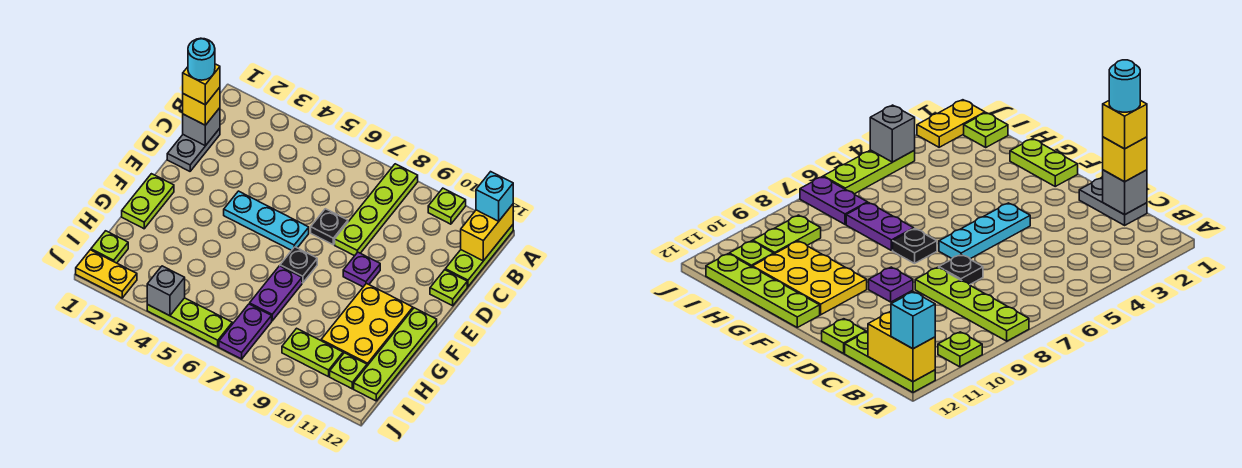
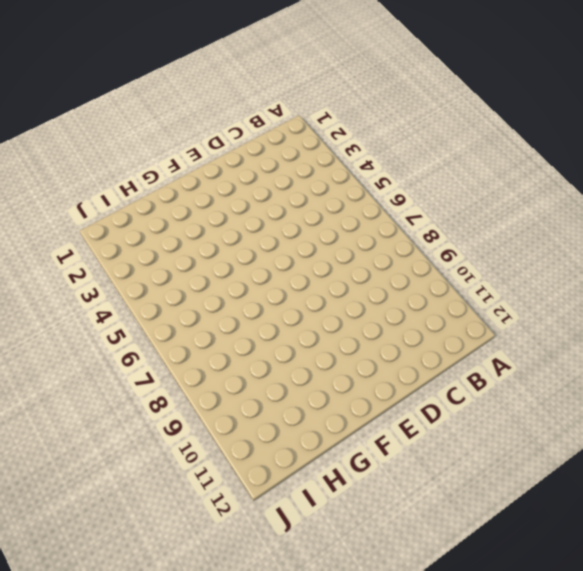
none -> lime 1x4 plate [335,164,418,256]
none -> lime 1x1 plate [428,188,466,224]
none -> lime 1x3 plate [445,225,513,287]

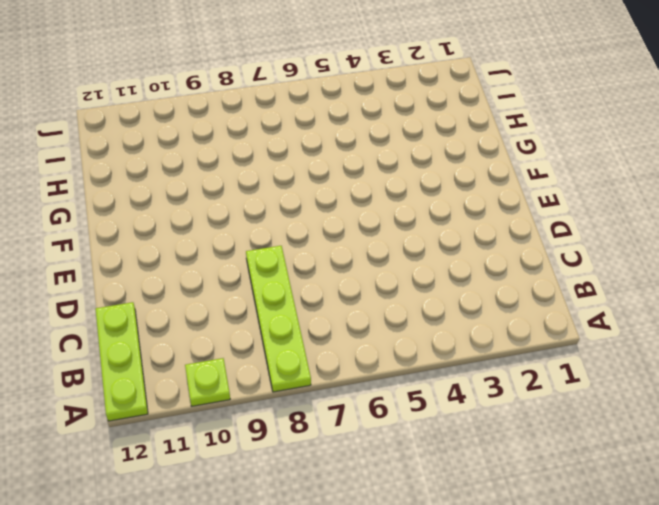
none -> grey 1x2 plate [167,128,220,171]
none -> black 1x1 plate [311,209,348,245]
none -> lime 1x1 plate [430,270,467,306]

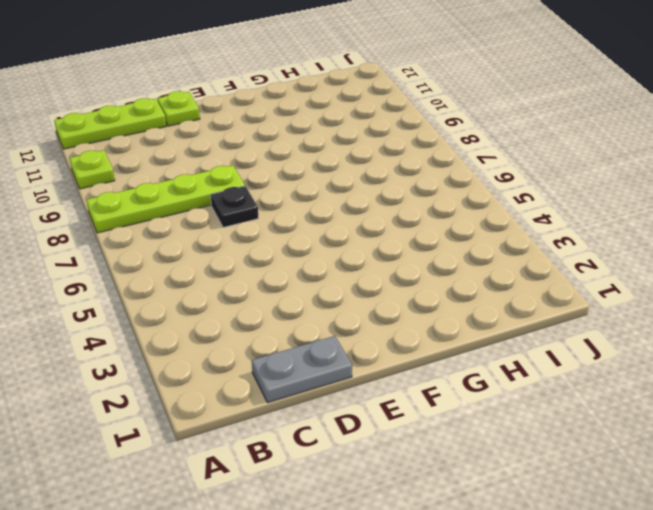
none -> cyan 1x3 plate [224,191,309,250]
none -> purple 1x1 plate [343,252,380,287]
none -> lime 1x2 plate [122,174,174,229]

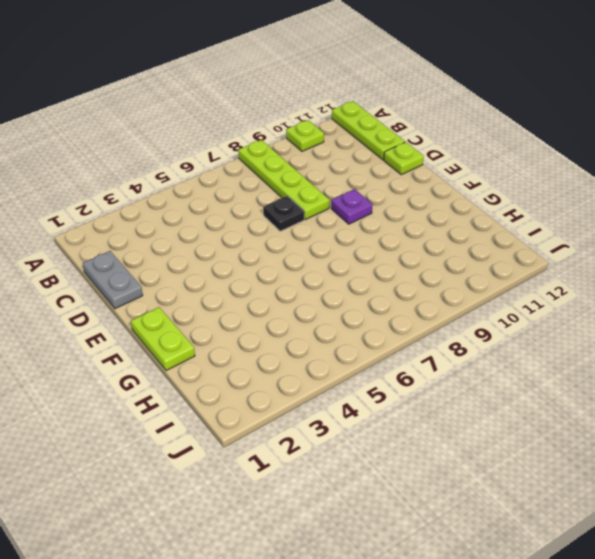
none -> cyan 1x3 plate [224,191,309,250]
none -> black 1x1 plate [280,247,317,283]
none -> yellow 2x3 plate [321,283,413,366]

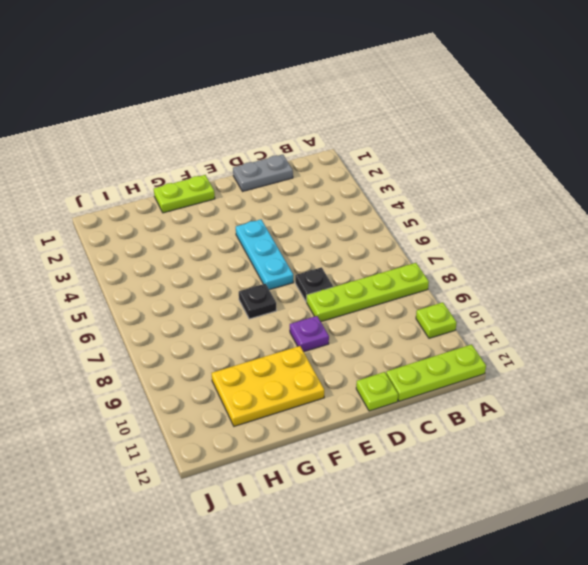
none -> lime 1x4 plate [354,308,437,401]
none -> purple 1x2 plate [250,266,302,321]
none -> lime 1x1 plate [91,231,128,263]

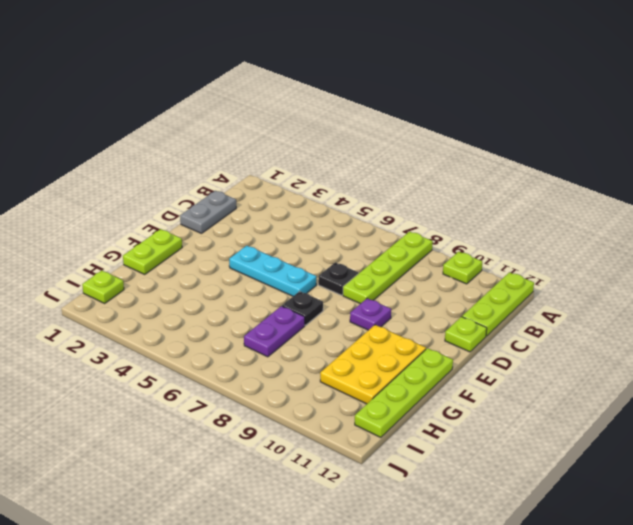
none -> purple 1x2 plate [219,304,272,359]
none -> lime 1x2 plate [282,328,343,377]
none -> lime 1x1 plate [330,353,367,389]

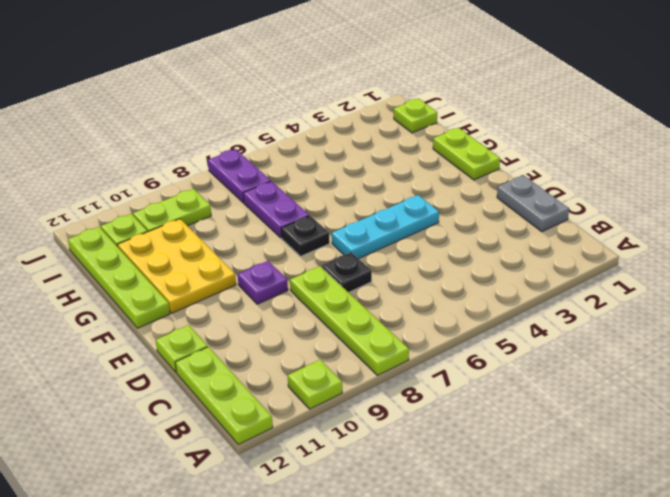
none -> yellow 1x2 plate [76,250,137,298]
none -> lime 1x3 plate [147,298,232,347]
none -> yellow 1x2 brick [461,204,513,261]

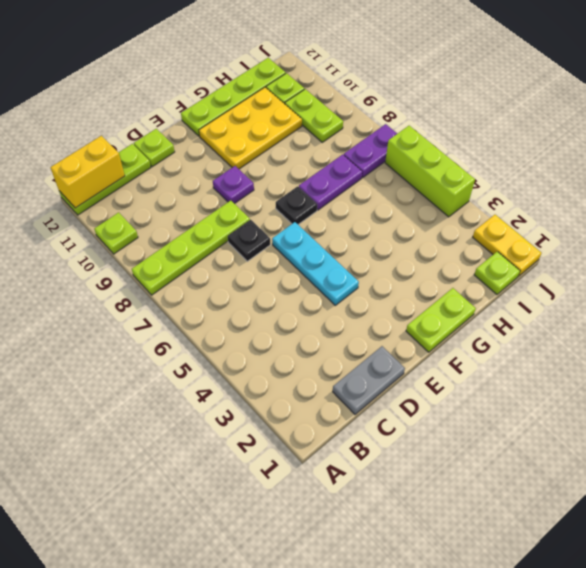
lime 1x3 brick [385,126,475,217] -> lime 1x3 plate [147,298,232,347]
none -> grey 1x1 brick [183,108,220,146]
none -> grey 1x1 brick [147,266,185,316]
none -> cyan 1x1 brick [476,172,513,221]

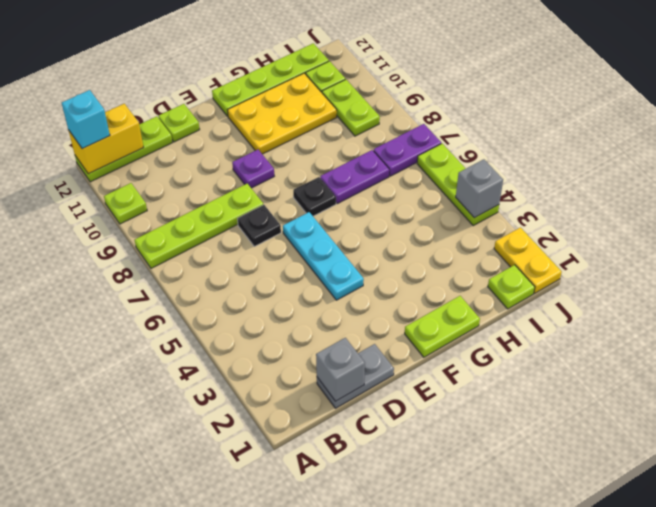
none -> yellow 1x1 brick [183,87,220,125]
none -> yellow 1x1 brick [183,64,220,105]
none -> cyan 1x1 round brick [188,38,215,80]

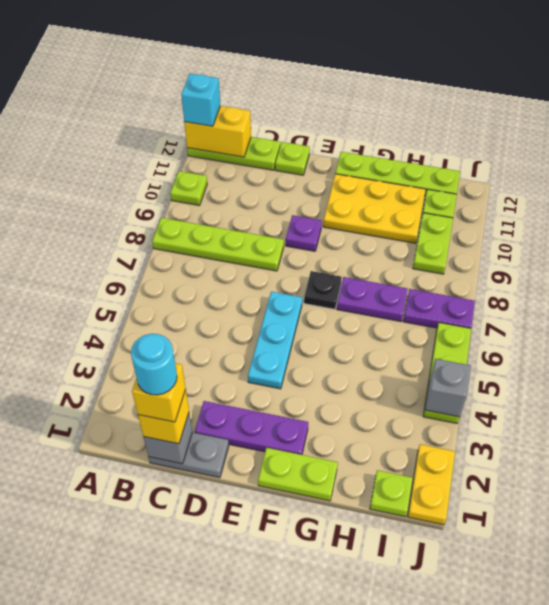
purple 1x3 plate [195,401,308,455] -> none
none -> black 1x1 plate [311,209,348,245]

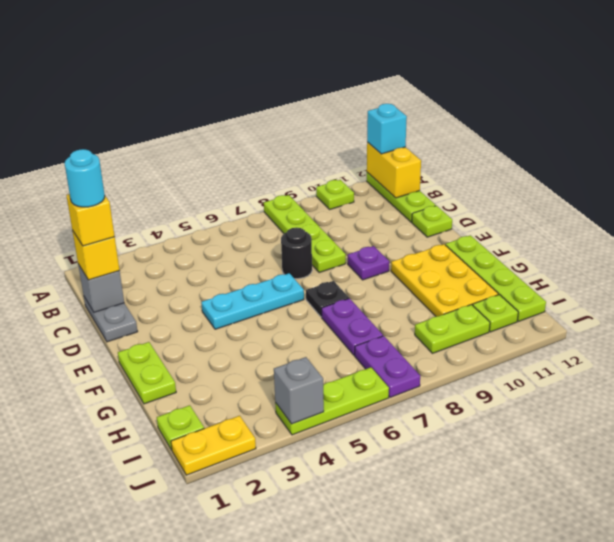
black 1x1 round brick [281,227,312,279] -> black 1x1 plate [311,209,348,245]

